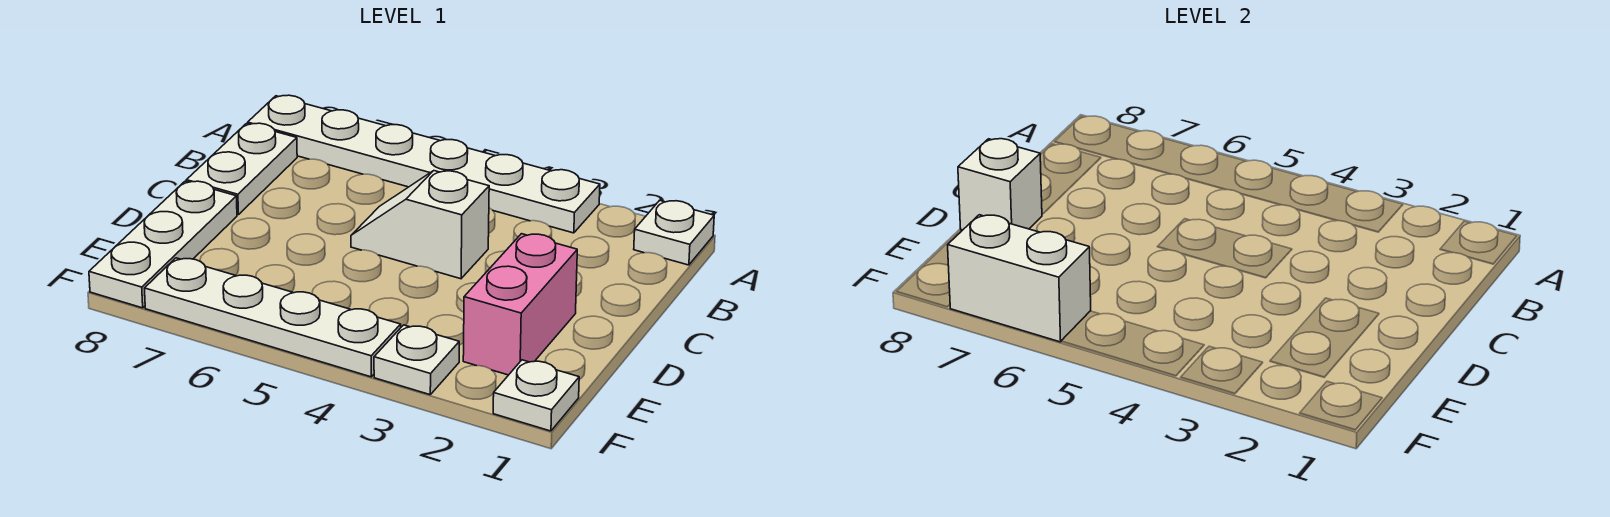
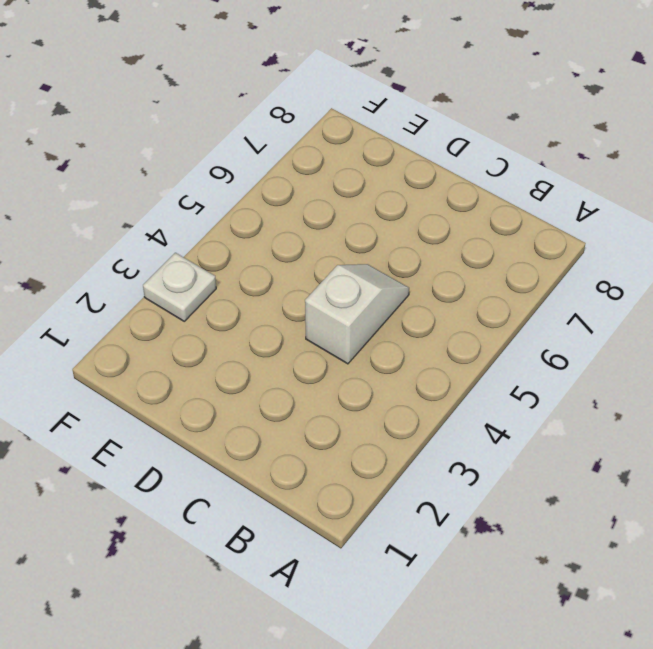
none -> white 1x1 plate [634,200,714,265]
none -> white 1x6 plate [248,95,600,233]

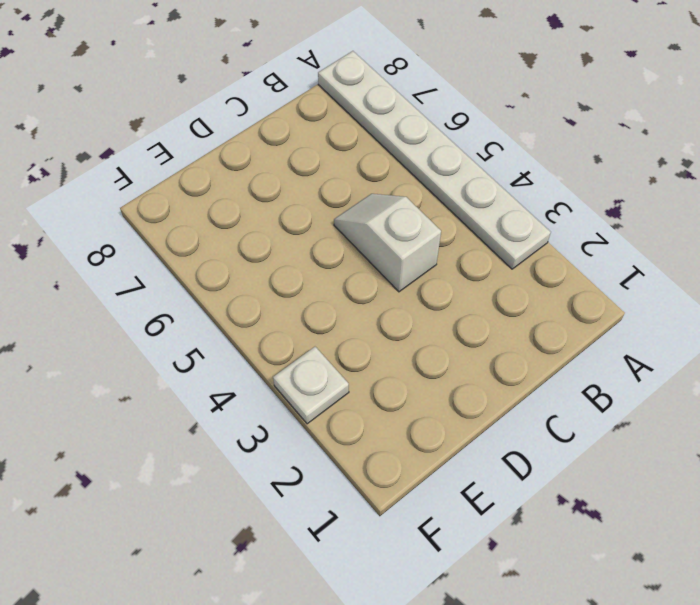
none -> white 1x1 plate [634,200,714,265]
none -> white 1x2 plate [186,123,297,215]

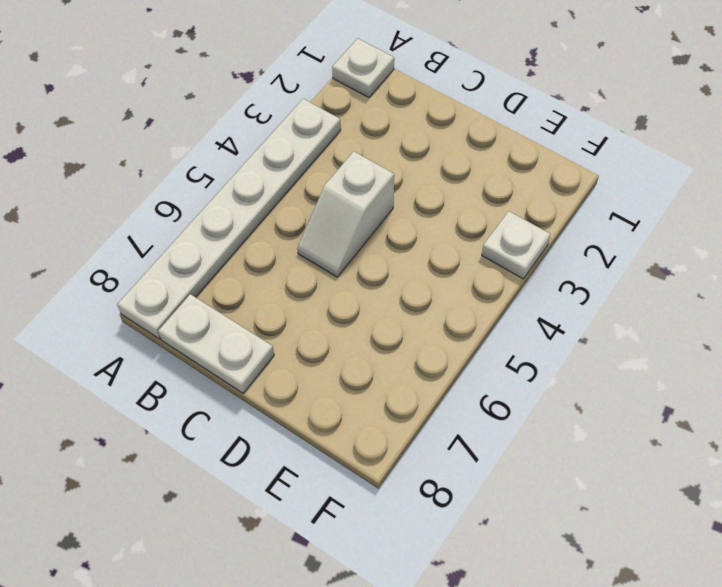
none -> pink 1x2 brick [463,234,577,375]
none -> white 1x3 plate [89,181,237,308]

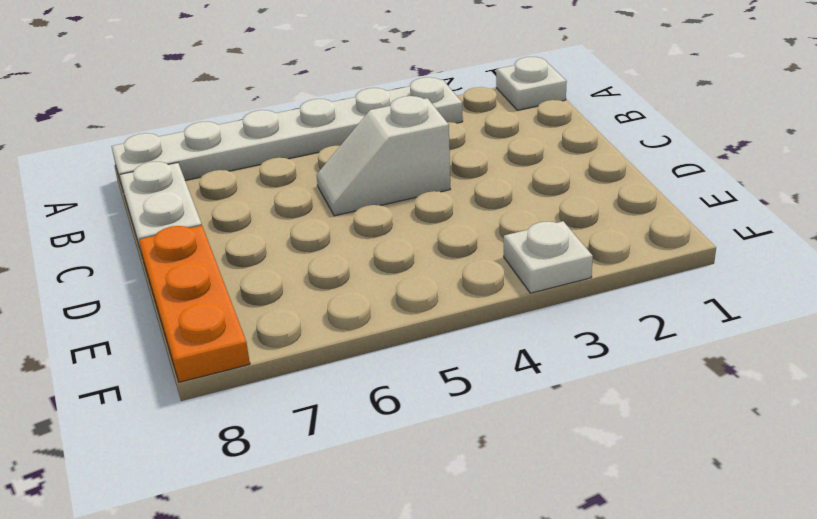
orange 1x3 plate [139,226,250,382] -> white 1x3 plate [89,181,237,308]
none -> pink 1x2 brick [463,234,577,375]
none -> white 1x1 plate [493,360,579,431]

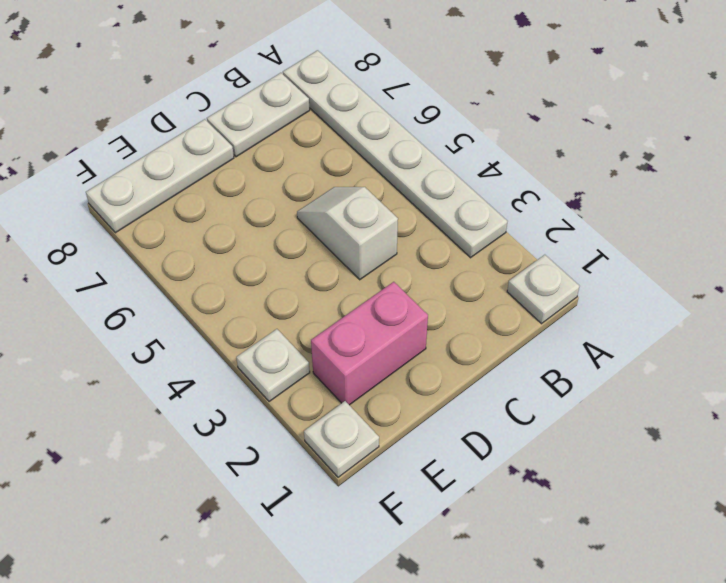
none -> white 1x4 plate [145,258,401,377]
none -> white 1x1 brick [958,139,1042,230]

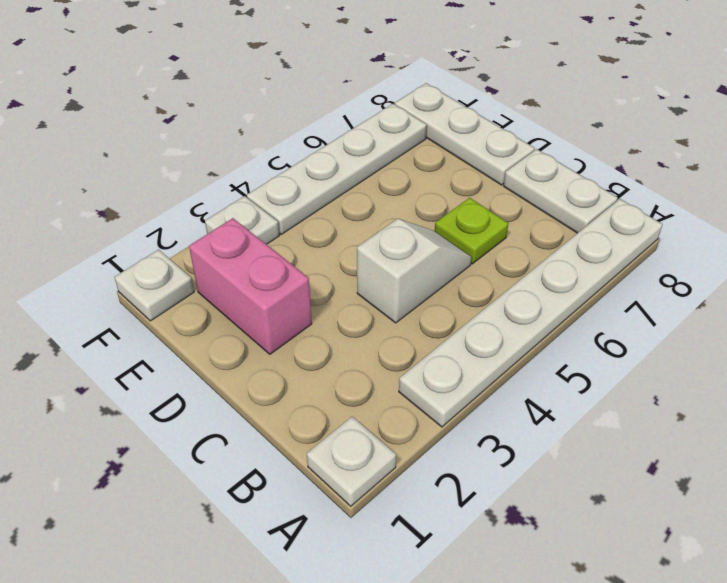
lime 1x1 plate [435,198,508,264] -> none
none -> white 1x1 brick [958,139,1042,230]
none -> white 1x2 brick [948,215,1091,342]

